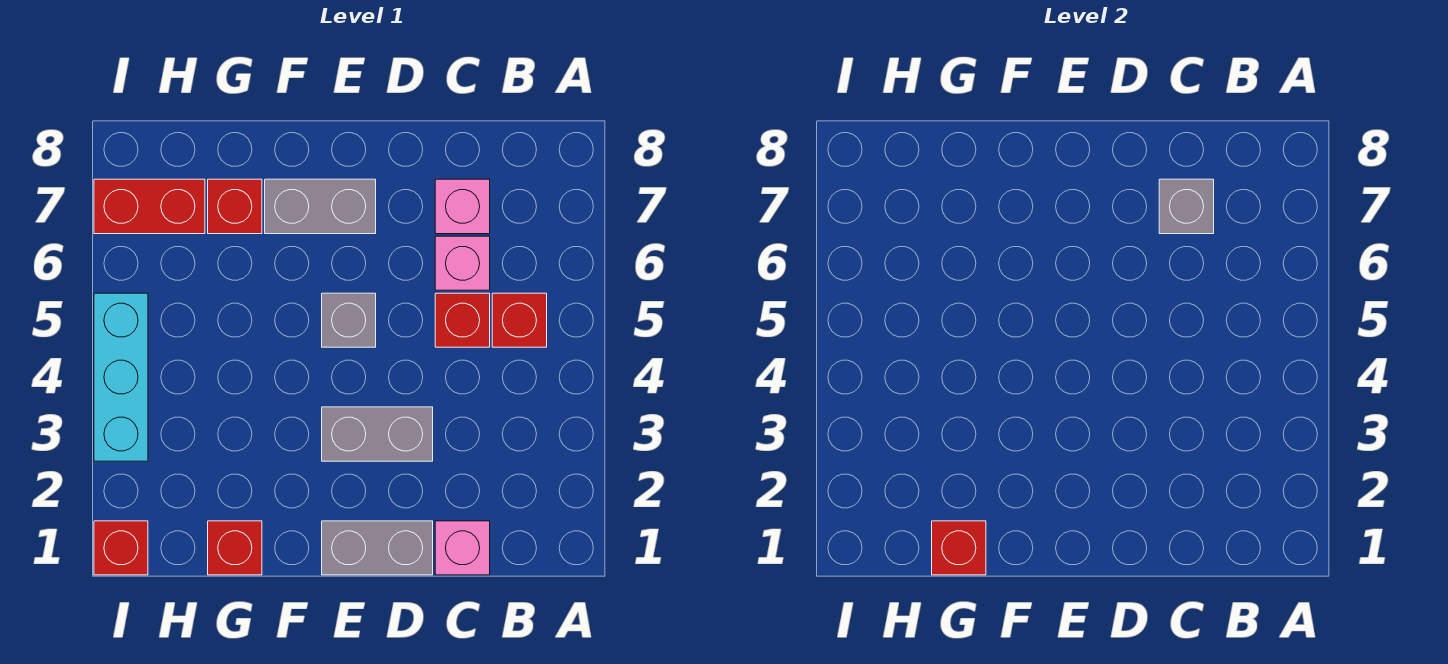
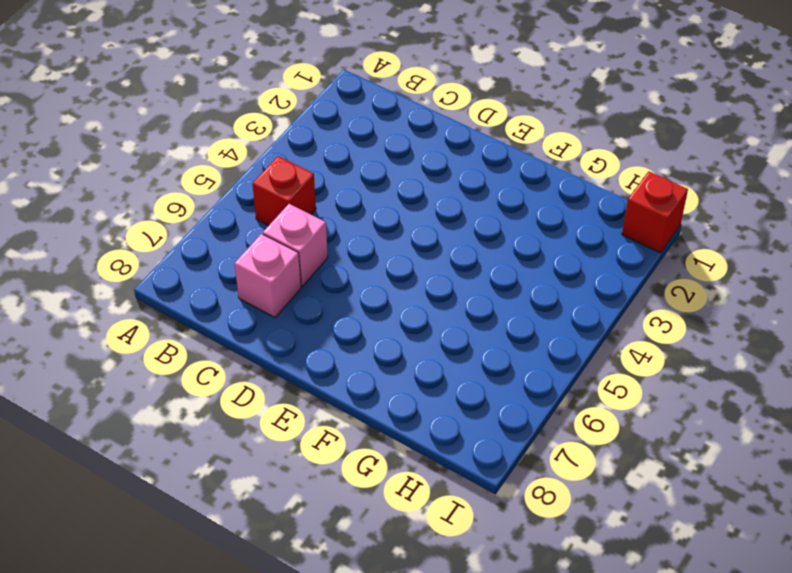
none -> pink 1x1 brick [435,521,490,575]
none -> red 1x1 brick [435,293,490,347]
none -> grey 1x2 brick [322,521,433,575]

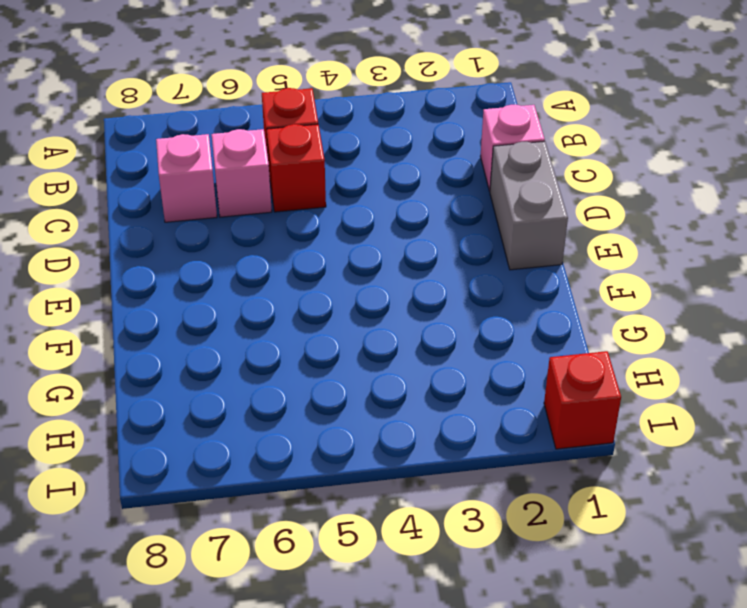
none -> grey 1x2 brick [322,407,433,461]
none -> grey 1x1 brick [322,293,376,347]
none -> grey 1x2 brick [265,179,376,234]

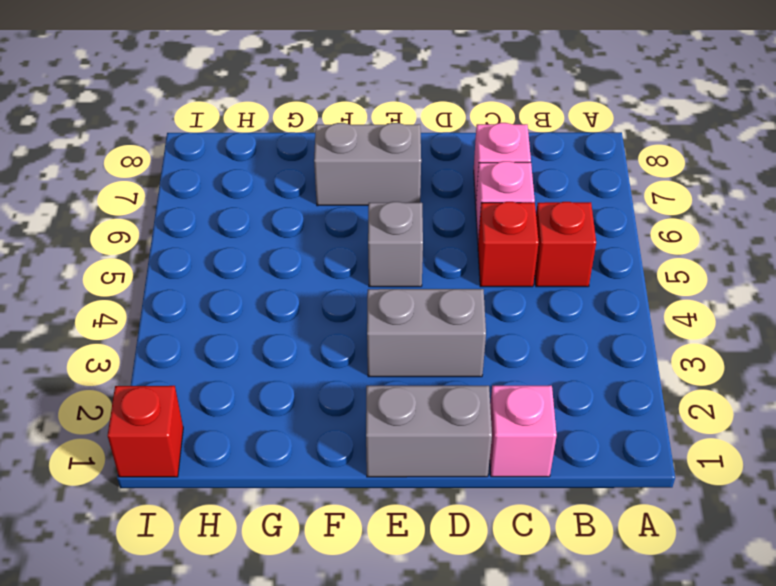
none -> red 1x1 brick [208,521,262,575]
none -> red 1x1 brick [208,179,262,234]
none -> red 1x2 brick [94,179,205,234]

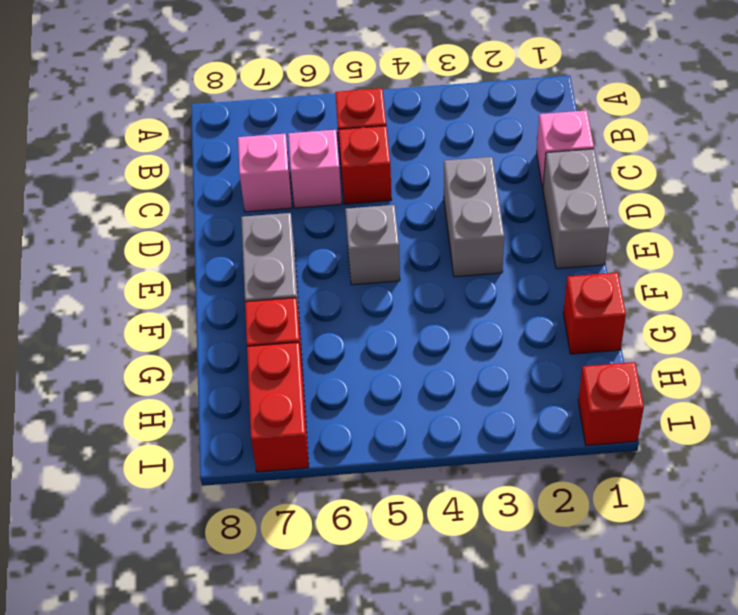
none -> cyan 1x3 brick [94,293,148,461]
none -> grey 1x1 brick [1159,179,1214,234]
none -> red 1x1 brick [932,521,986,575]

